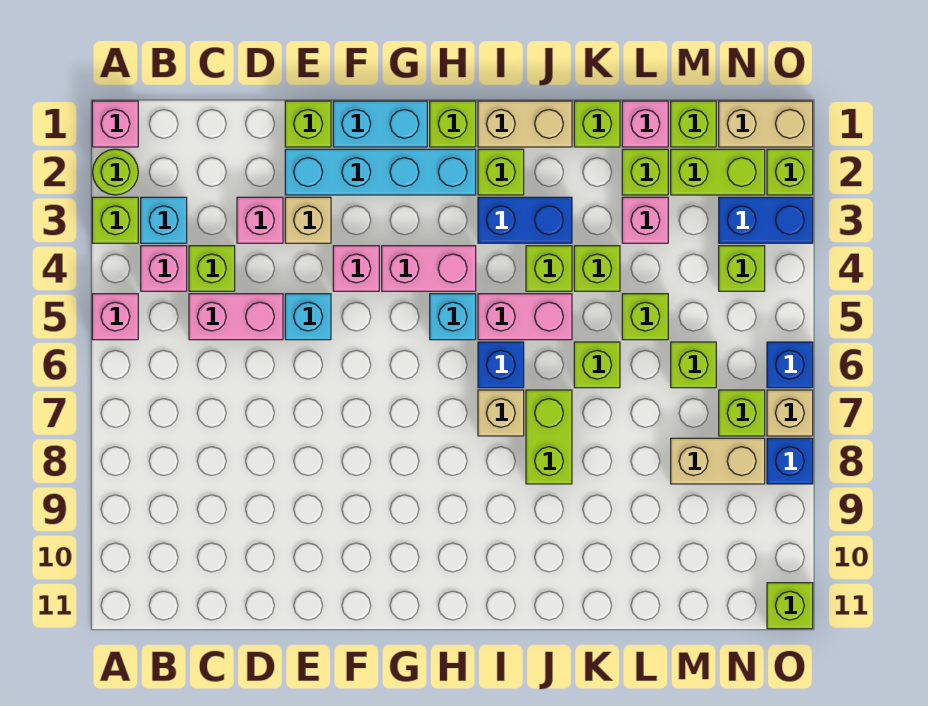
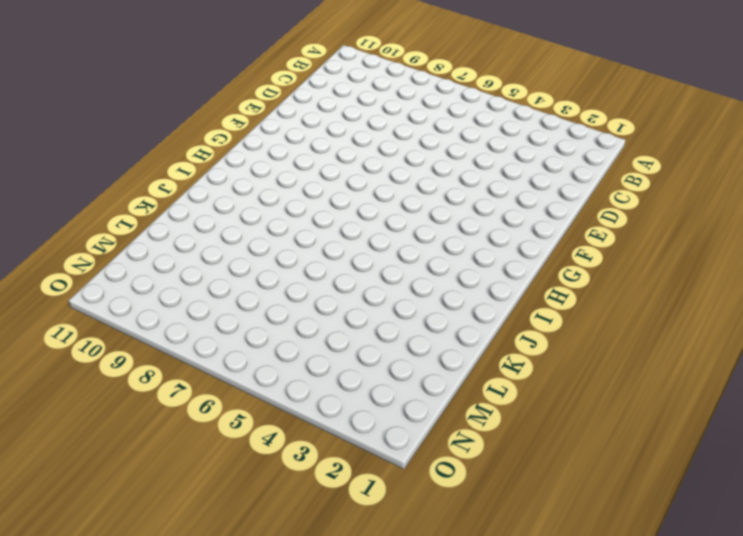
none -> pink 1x1 brick [92,101,138,147]
none -> lime 1x1 round brick [93,149,138,195]
none -> lime 1x1 brick [92,197,138,243]
none -> pink 1x1 brick [92,294,138,340]

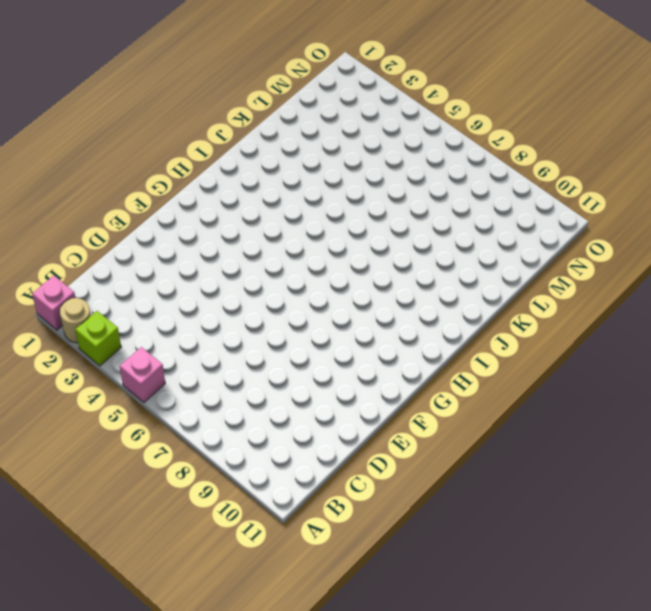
tan 1x1 round brick [60,298,91,343] -> lime 1x1 round brick [93,149,138,195]
none -> cyan 1x1 brick [141,197,187,243]
none -> pink 1x1 brick [141,246,187,291]
none -> lime 1x1 brick [189,246,235,291]
none -> pink 1x2 brick [189,294,283,340]

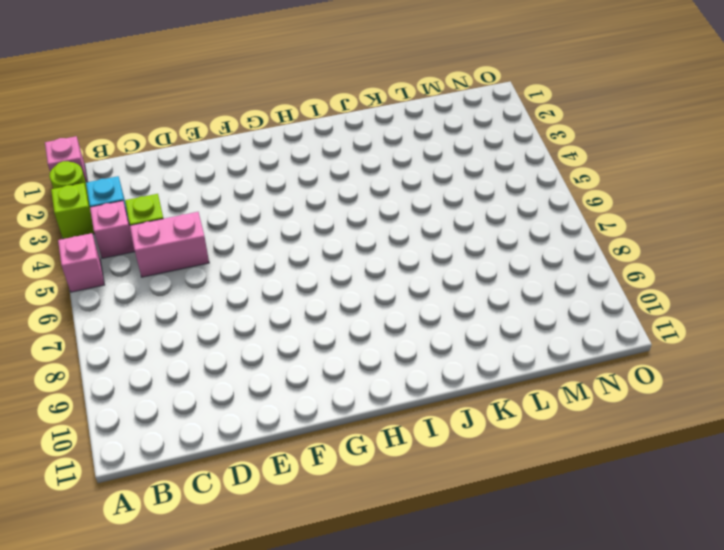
none -> pink 1x1 brick [237,197,283,243]
none -> lime 1x1 brick [285,101,331,147]
none -> cyan 1x4 brick [285,149,476,195]
none -> tan 1x1 brick [285,197,331,243]

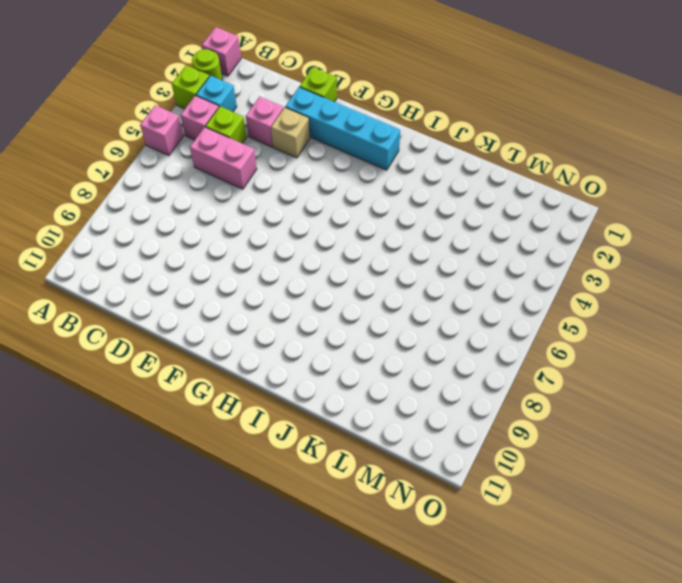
none -> cyan 1x1 brick [285,294,331,340]
none -> cyan 1x2 brick [333,101,427,147]
none -> pink 1x1 brick [333,246,379,291]
none -> pink 1x2 brick [382,246,476,291]

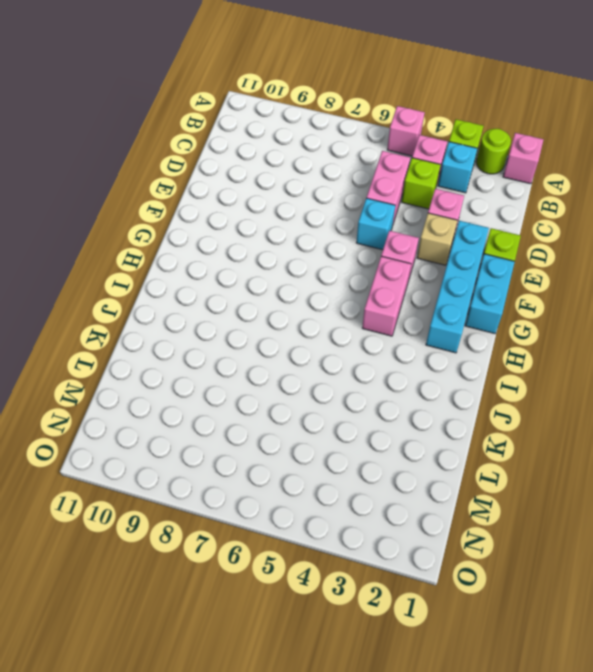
none -> lime 1x1 brick [430,101,476,147]
none -> cyan 1x1 brick [430,294,476,340]
none -> tan 1x2 brick [478,101,572,147]
none -> lime 1x1 brick [478,149,524,195]

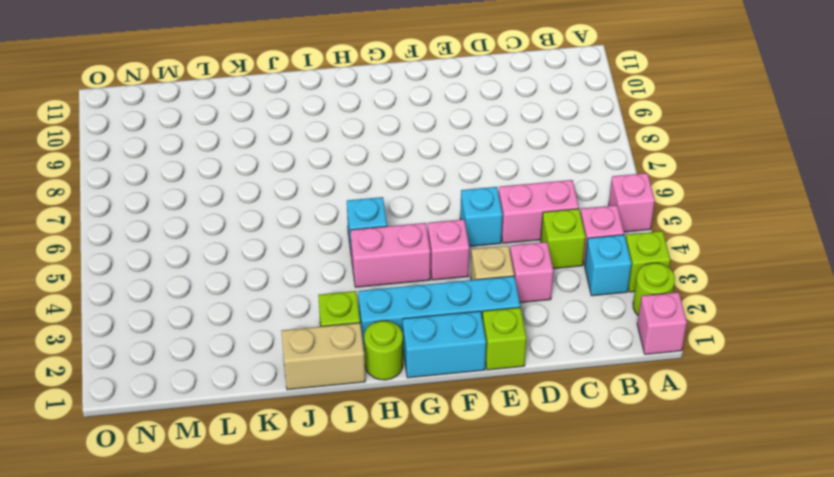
lime 1x1 round brick [364,321,403,380] -> lime 1x1 brick [430,101,476,147]
none -> blue 1x2 brick [478,197,572,243]
none -> pink 1x2 brick [478,294,572,340]
none -> blue 1x1 brick [478,342,524,388]
none -> tan 1x1 brick [478,390,524,436]

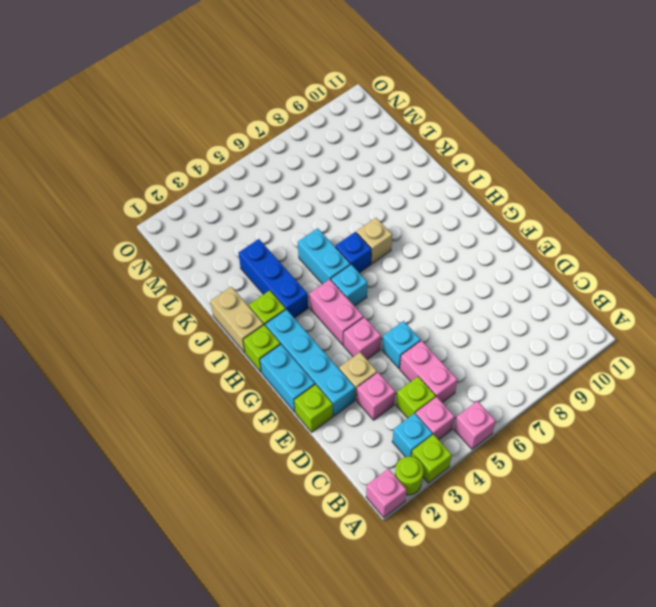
blue 1x3 brick [238,239,308,318] -> blue 1x2 brick [478,197,572,243]
cyan 1x2 brick [298,228,350,284] -> pink 1x2 brick [478,294,572,340]
none -> lime 1x1 brick [526,246,572,291]
none -> lime 1x2 brick [526,390,572,484]
none -> lime 1x1 brick [574,101,620,147]
none -> lime 1x1 brick [574,246,620,291]

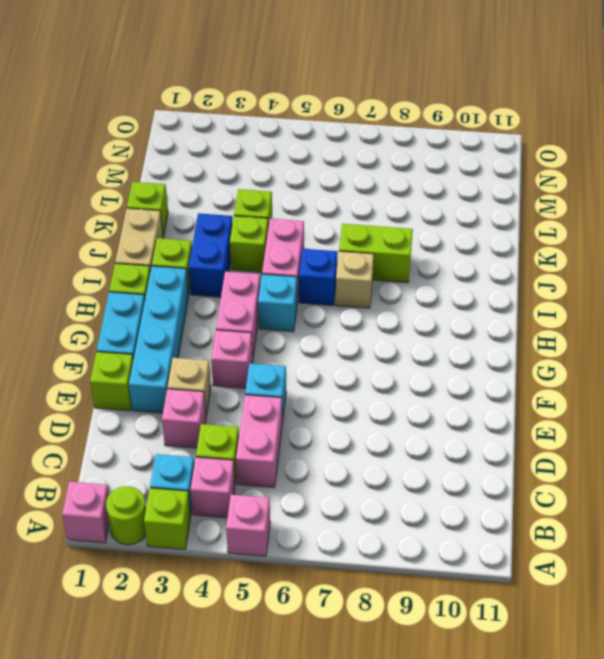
none -> lime 1x1 brick [574,342,620,388]
none -> pink 1x1 brick [622,101,668,147]
none -> lime 1x1 brick [622,149,668,195]
none -> pink 1x1 brick [622,197,668,243]

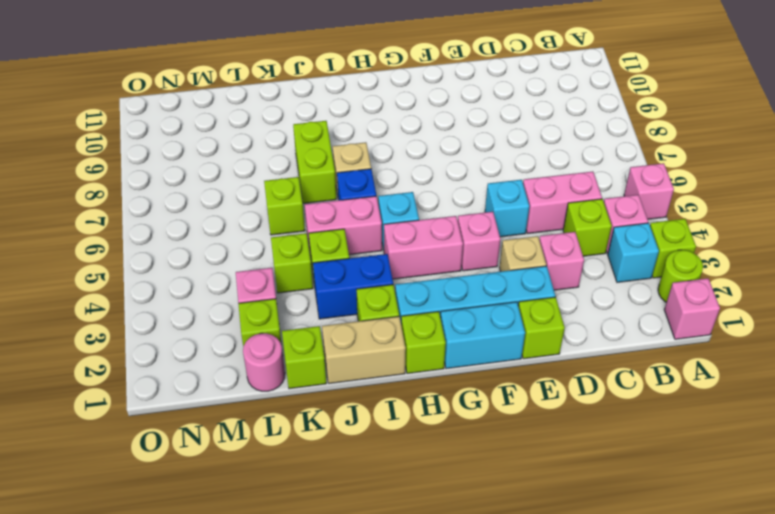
pink 1x1 round brick [243,333,285,391] -> pink 1x1 brick [622,101,668,147]
none -> lime 1x1 brick [622,294,668,340]
none -> lime 1x1 brick [671,101,716,147]
none -> lime 1x2 brick [671,149,765,195]
none -> lime 1x1 brick [671,342,716,388]

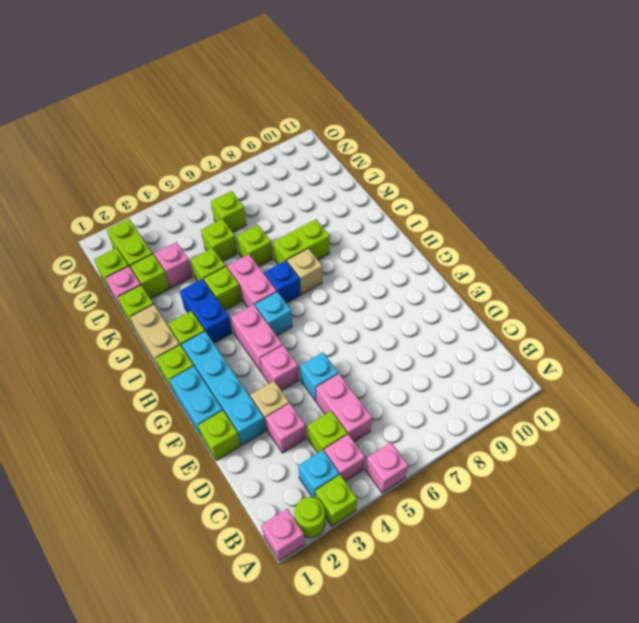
none -> tan 1x2 brick [671,438,765,484]
none -> tan 1x2 brick [719,101,813,147]
none -> blue 1x2 brick [719,197,813,243]
none -> lime 1x1 brick [719,246,765,291]

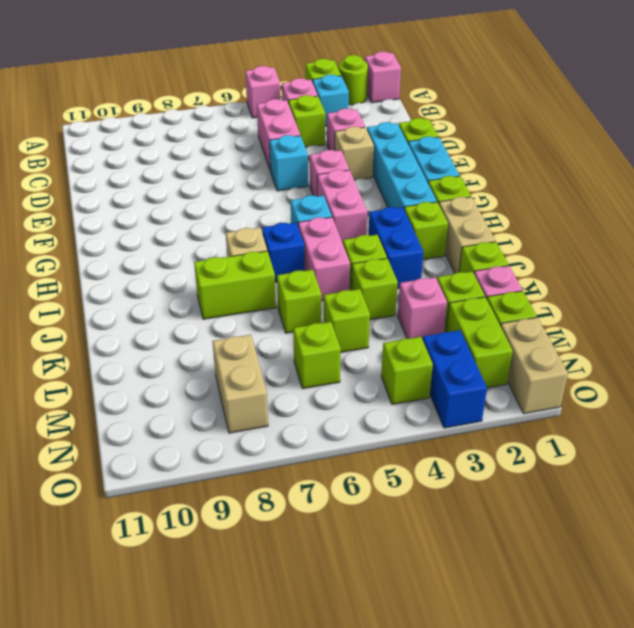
none -> lime 1x1 brick [719,390,765,436]
none -> lime 1x1 brick [767,149,813,195]
none -> blue 1x1 brick [767,342,813,388]
none -> tan 1x1 brick [767,390,813,436]

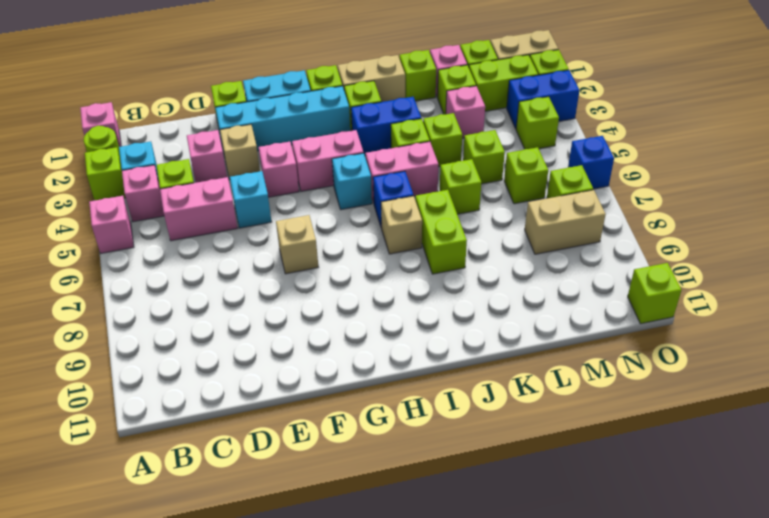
tan 1x1 brick [276,215,318,274] -> tan 1x1 brick moved to [767,390,813,436]
none -> blue 1x1 brick [767,438,813,484]

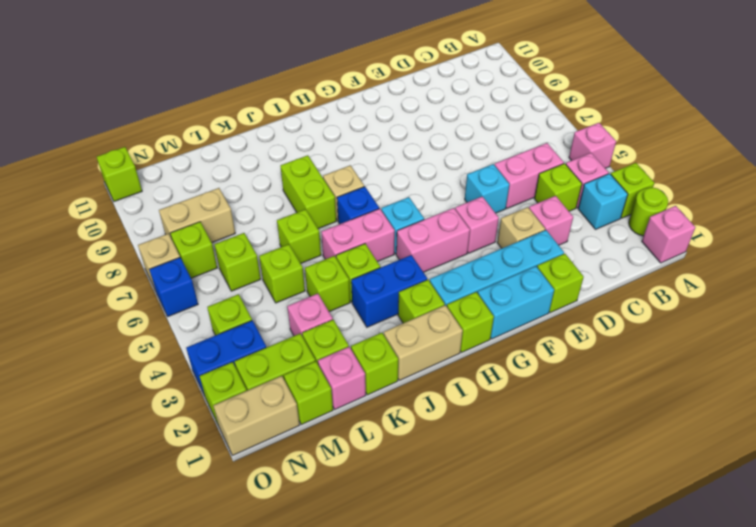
none -> blue 1x1 brick [767,438,813,484]

